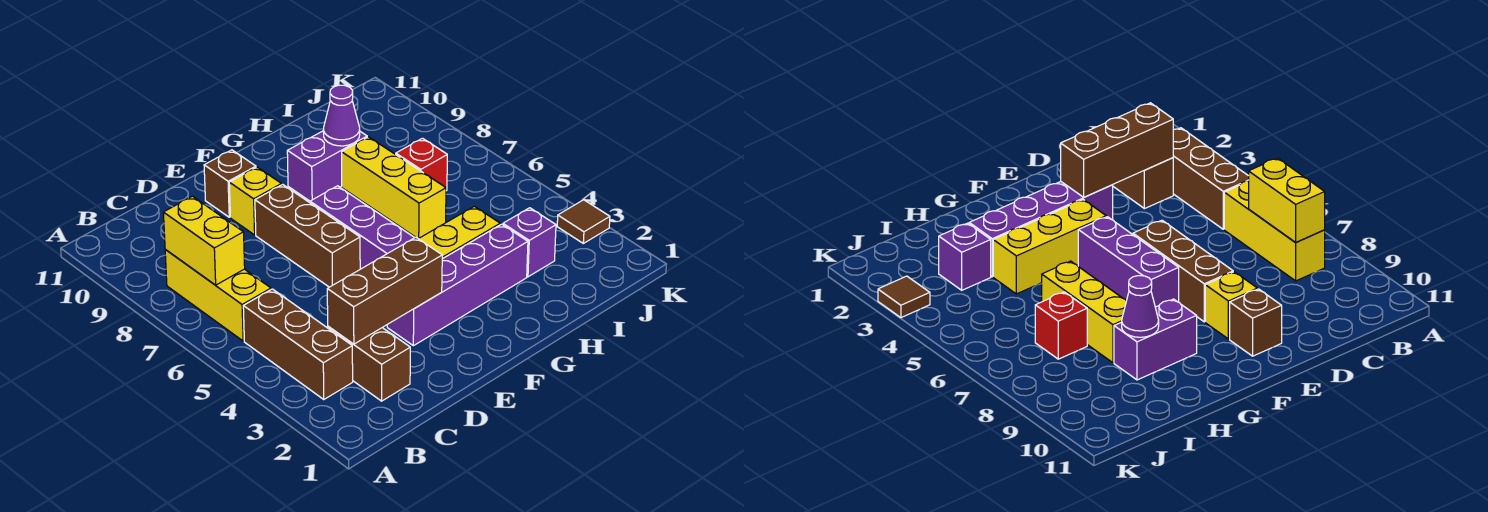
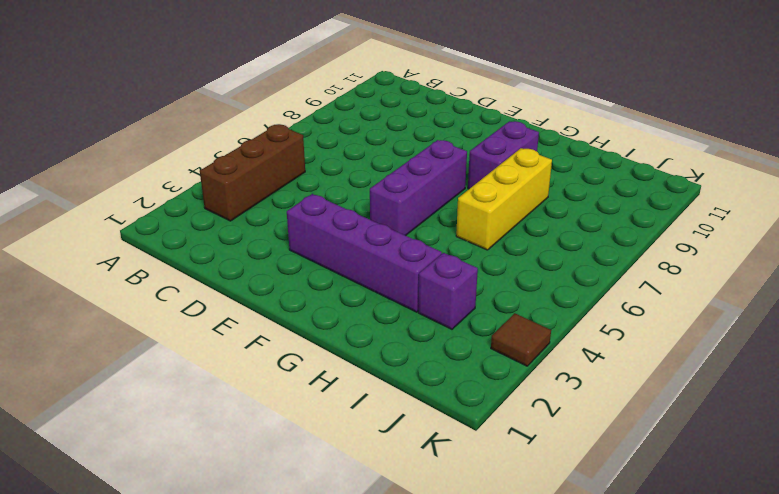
purple 1x2 brick [468,121,539,189] -> purple 1x2 brick turned to [287,131,367,201]
none -> yellow 1x3 brick [165,250,271,341]
none -> brown 1x2 brick [328,327,410,401]
none -> brown 1x3 brick [255,184,360,287]

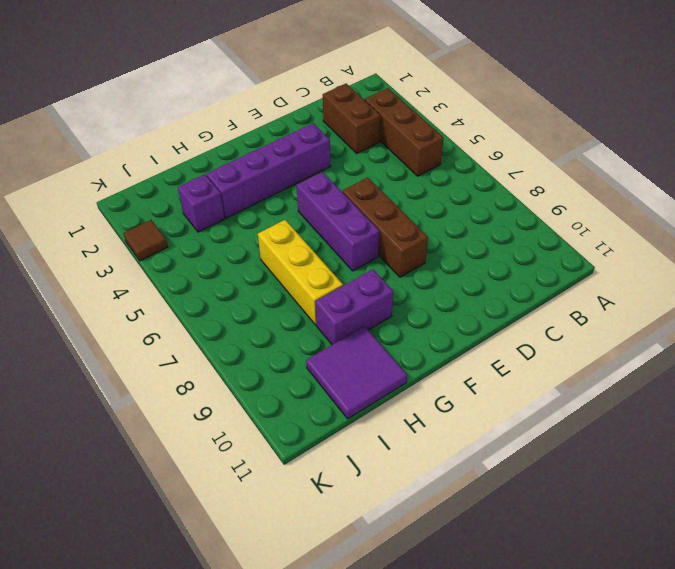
purple 2x2 tile [306,326,407,419] -> none
none -> yellow 1x3 brick [165,250,271,341]
none -> yellow 1x1 brick [229,167,282,235]
none -> brown 1x1 brick [204,150,256,217]

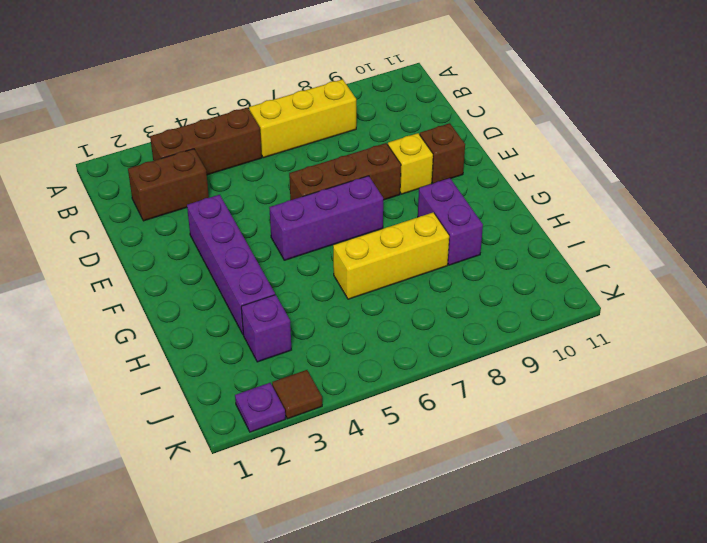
purple 1x1 plate [235,383,285,432] -> none
none -> yellow 1x3 brick [419,206,500,259]
none -> red 1x1 brick [396,138,447,191]
none -> yellow 1x2 brick [163,196,245,285]

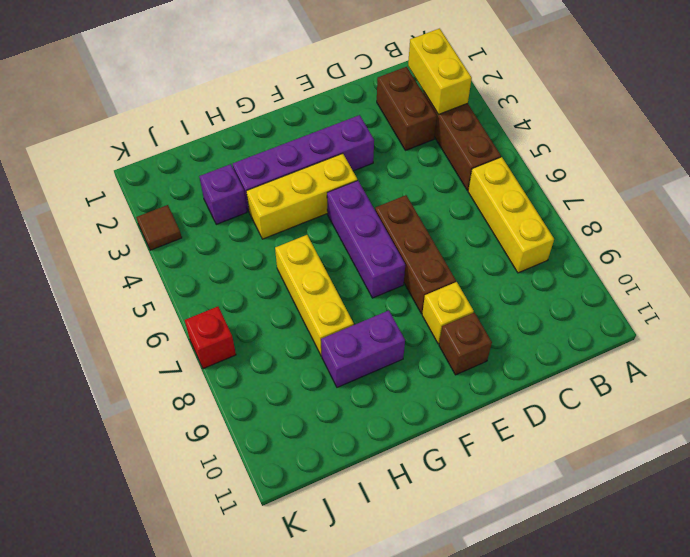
yellow 1x2 brick [408,28,472,114] -> yellow 1x2 brick moved to [163,196,245,285]
red 1x1 brick [185,307,236,369] -> red 1x1 brick moved to [396,138,447,191]
none -> brown 1x3 brick [327,237,442,344]
none -> purple 1x1 cone [323,85,360,146]

